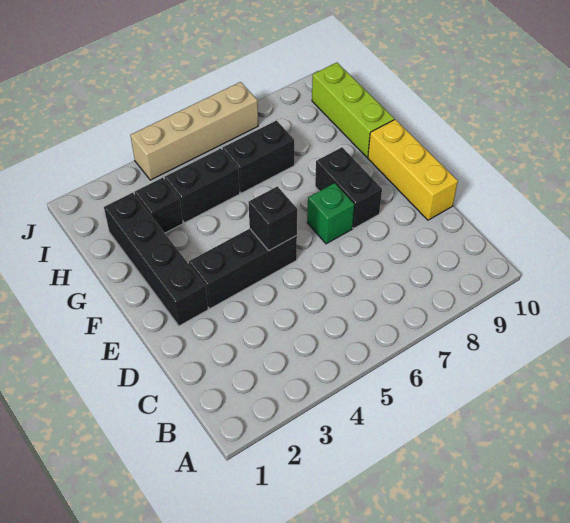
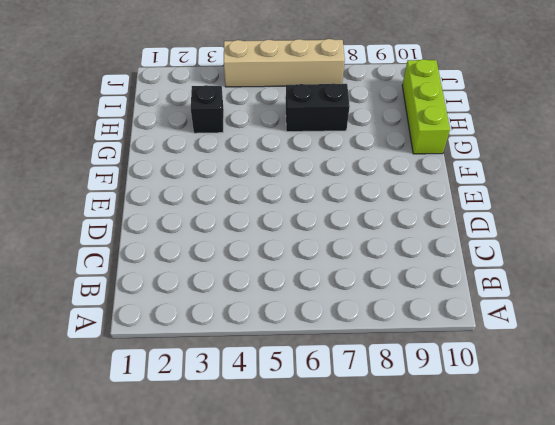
none -> yellow 1x3 brick [368,119,458,220]
none -> black 1x4 brick [104,193,208,326]

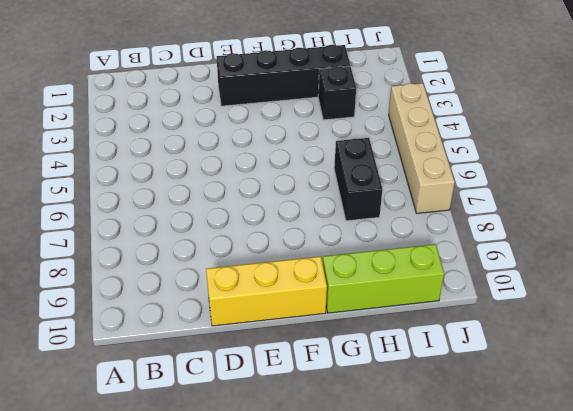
none -> black 1x3 brick [189,229,297,309]
none -> green 1x1 brick [307,183,354,244]

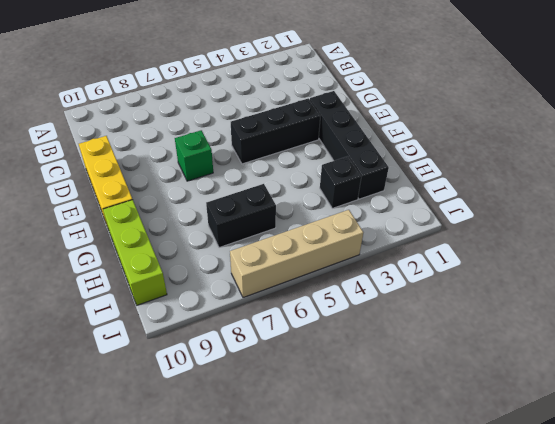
none -> black 1x2 brick [315,147,382,228]
none -> black 1x2 brick [164,148,240,223]

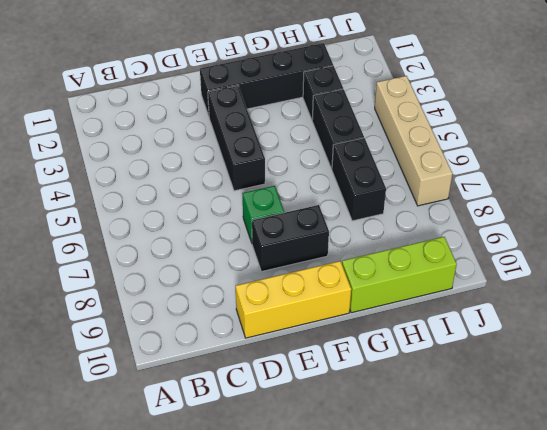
none -> black 1x1 brick [248,186,297,250]

